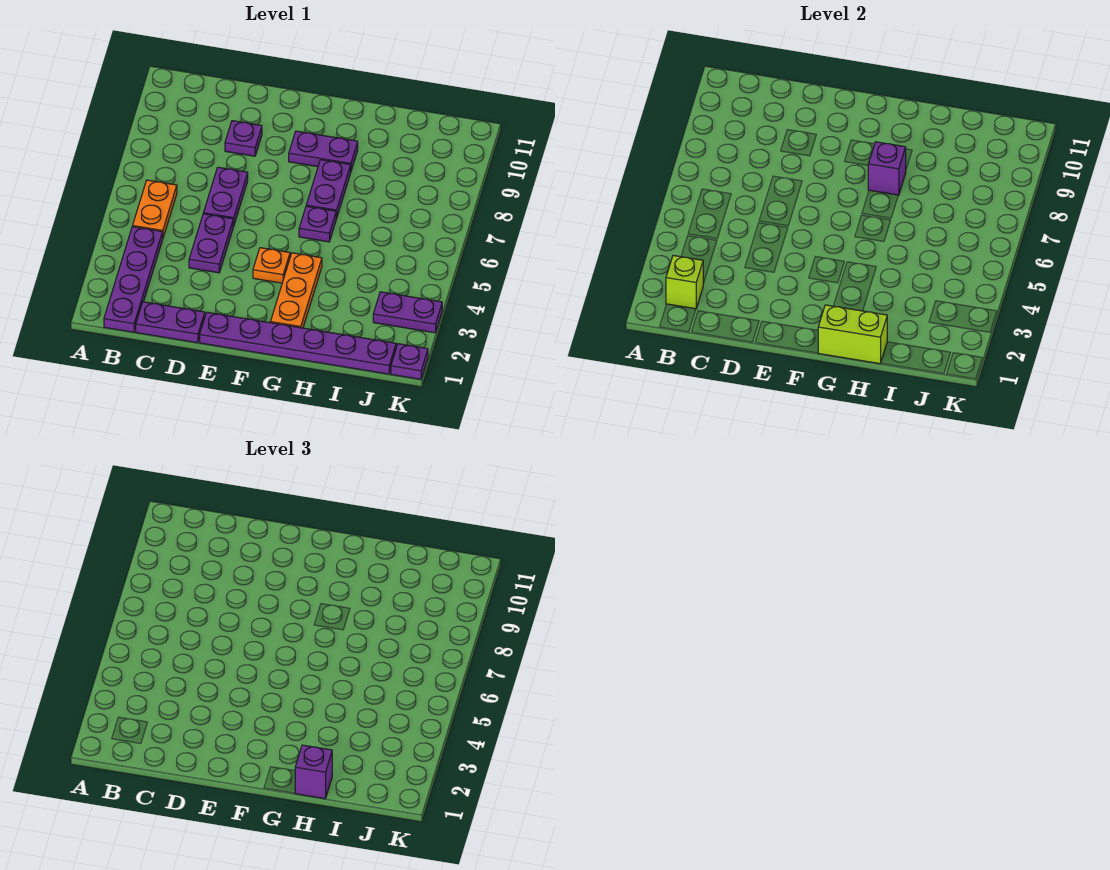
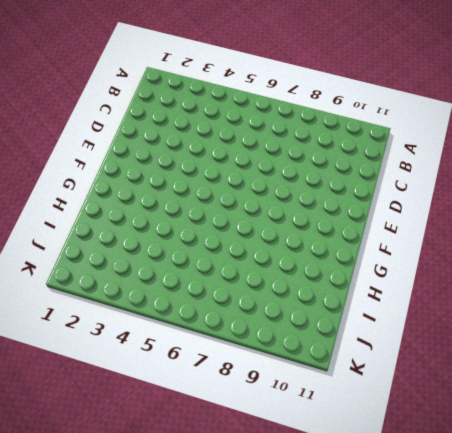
none -> purple 1x4 plate [104,227,163,332]
none -> orange 1x2 plate [133,180,177,237]
none -> purple 1x2 plate [136,302,205,343]

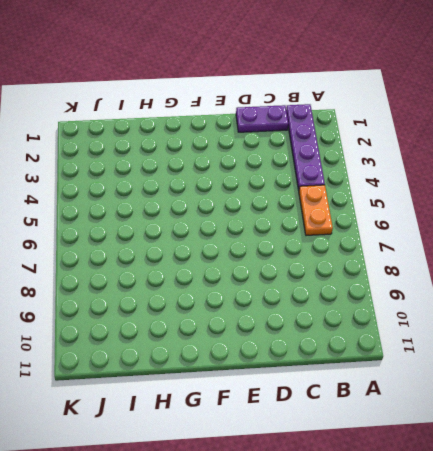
none -> purple 1x2 plate [189,214,233,273]
none -> purple 1x2 plate [203,167,248,226]
none -> purple 1x1 plate [225,121,262,156]

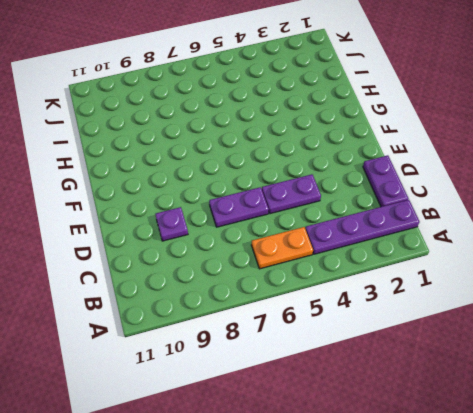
none -> purple 1x6 plate [200,312,396,374]
none -> orange 1x1 plate [253,248,290,283]
none -> purple 1x2 plate [289,131,358,170]

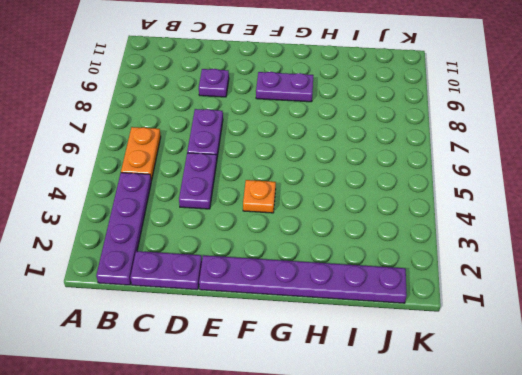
none -> orange 1x3 plate [270,253,322,328]
none -> purple 1x1 plate [299,206,336,242]
none -> purple 1x2 plate [306,160,351,218]

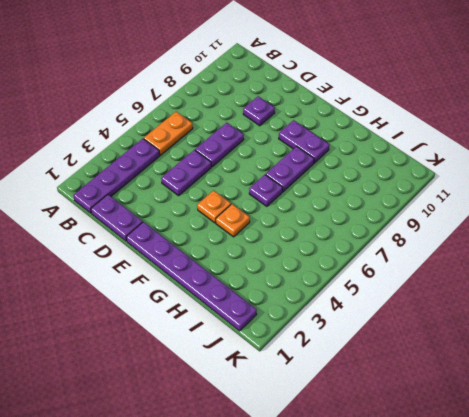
orange 1x1 plate [216,204,250,237] -> orange 1x3 plate [270,253,322,328]
none -> purple 1x2 plate [373,292,442,333]
none -> purple 1x1 plate [391,344,428,379]
none -> lime 1x1 brick [666,255,703,309]

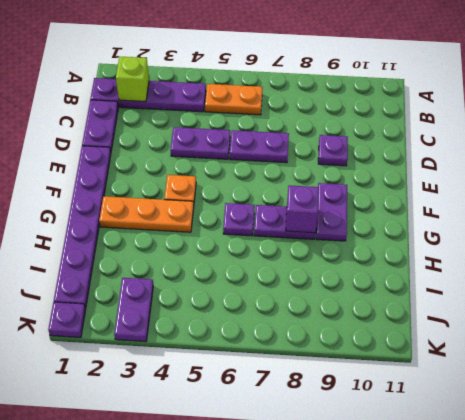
none -> lime 1x2 brick [818,305,887,364]
none -> purple 1x1 brick [295,745,332,799]

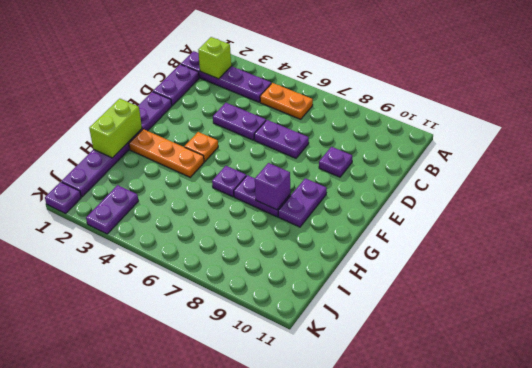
none -> purple 1x1 brick [295,745,332,799]

